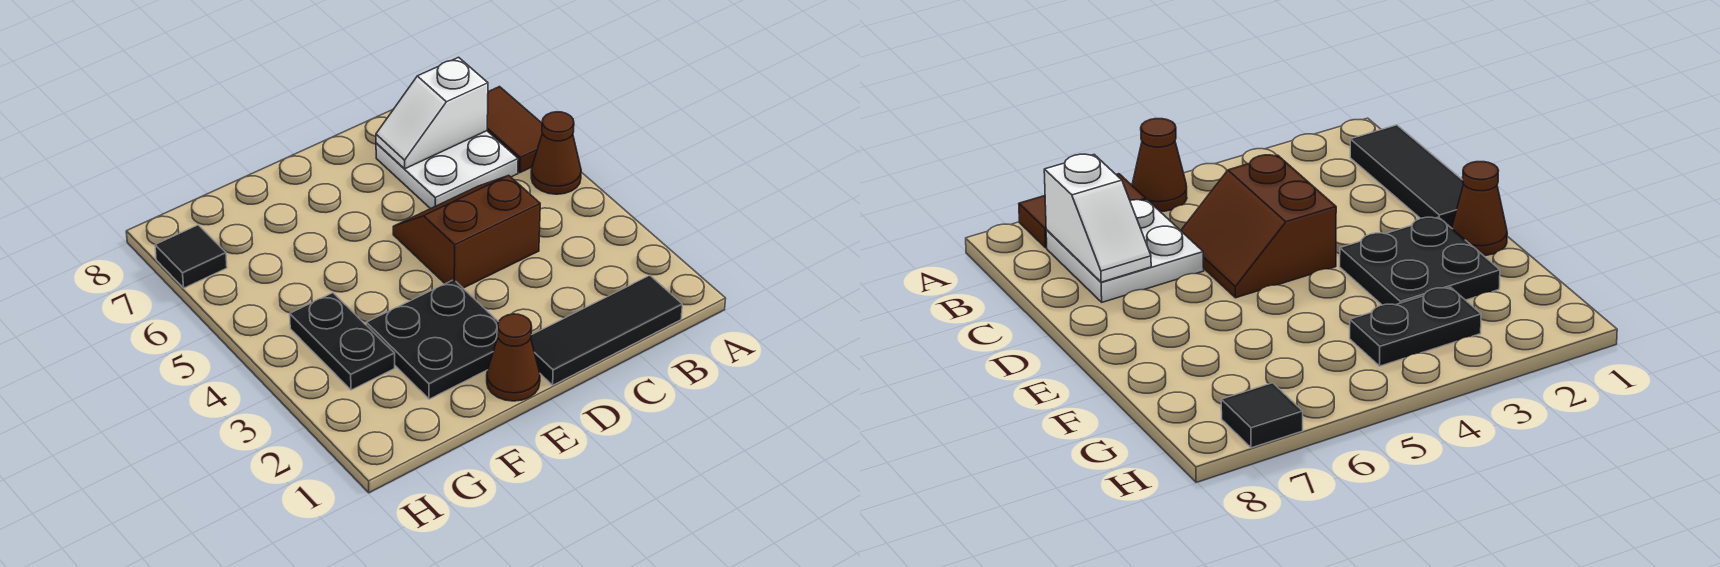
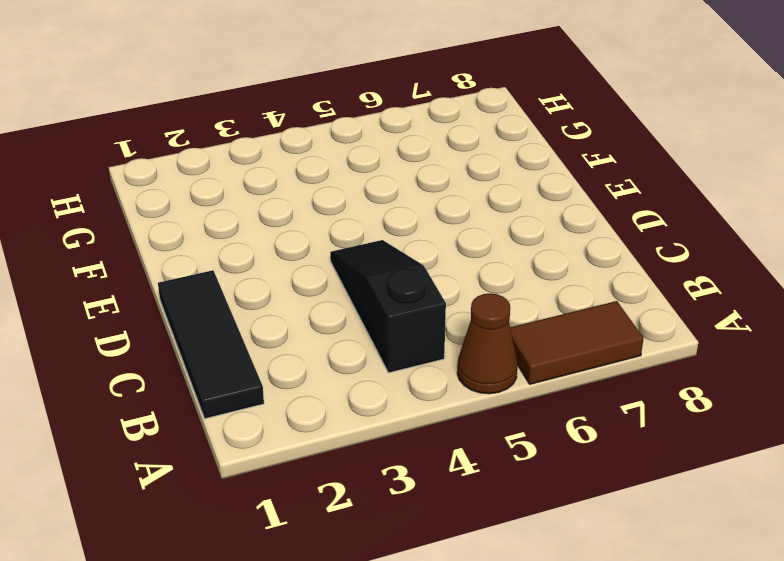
black 1x3 slope [330,240,446,373] -> brown 2x2 slope [393,175,540,288]
none -> white 2x2 plate [376,131,518,209]
none -> brown 1x1 cone [487,314,540,401]

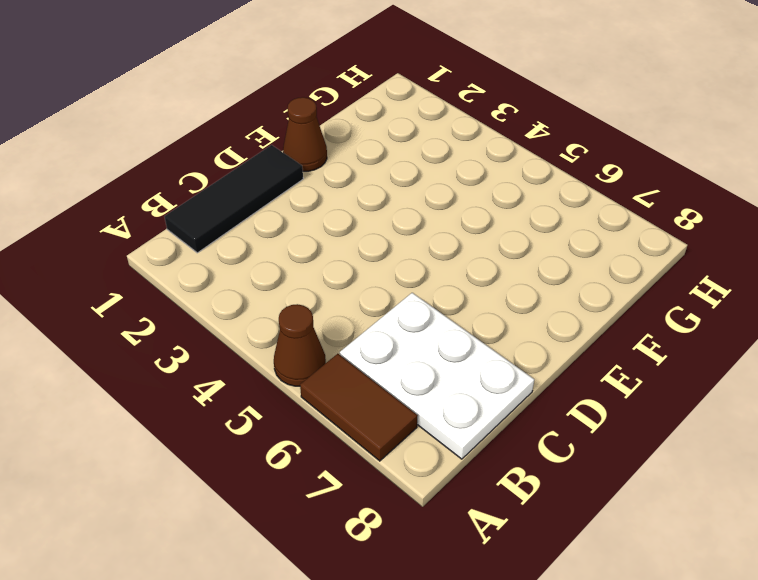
white 2x3 plate [340,293,534,459] -> white 2x2 plate [376,131,518,209]
none -> brown 2x2 slope [393,175,540,288]
none -> black 2x2 plate [366,280,498,399]

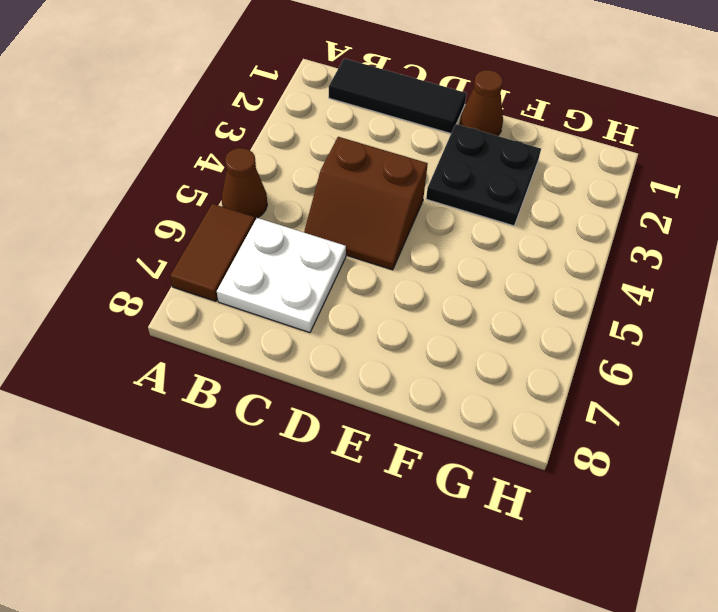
none -> black 1x2 plate [290,293,395,390]
none -> black 1x1 tile [155,225,227,288]

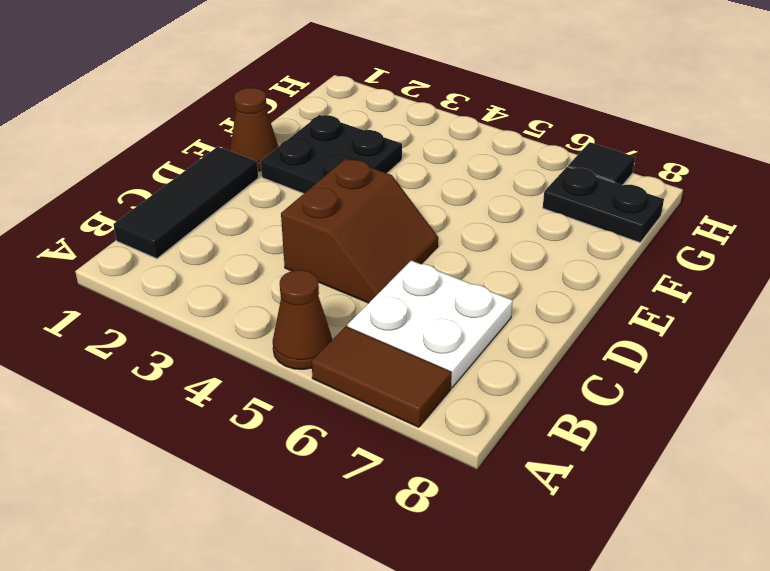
black 1x2 plate [543,167,664,243] -> black 1x2 plate moved to [290,293,395,390]
none -> white 1x2 slope [376,57,488,169]

